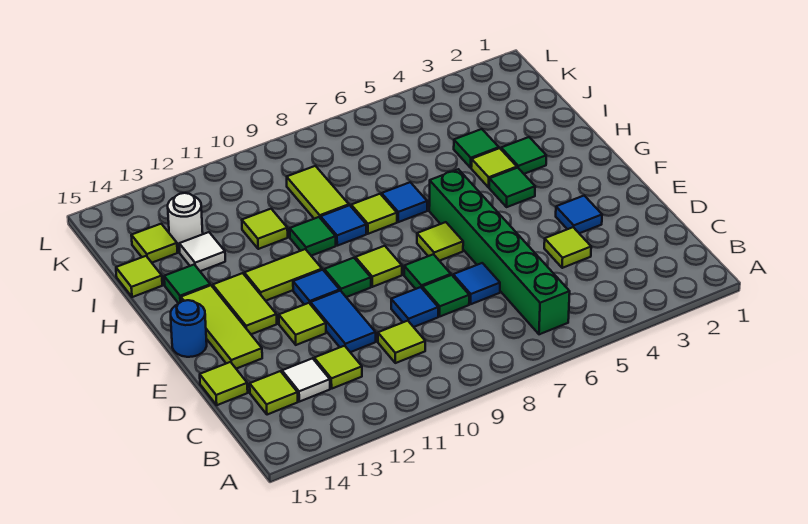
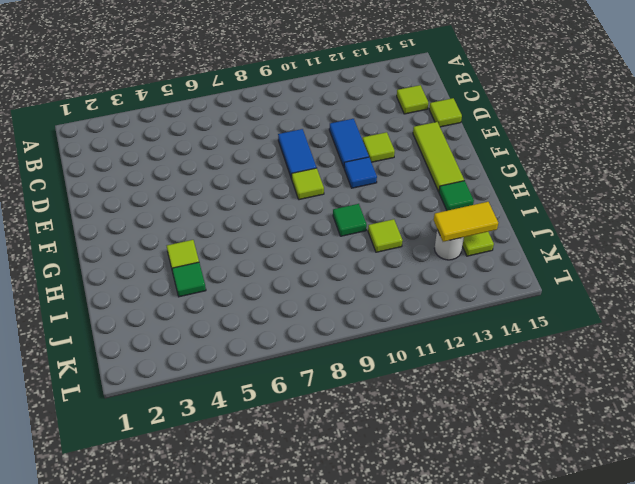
blue 1x2 tile [278,129,317,179] -> blue 1x1 tile [391,287,438,327]
yellow 1x2 tile [434,202,498,242] -> none
none -> green 1x6 brick [429,169,570,334]
none -> lime 1x1 tile [378,321,425,363]
none -> lime 1x1 tile [314,346,362,389]
none -> white 1x1 tile [282,358,330,402]

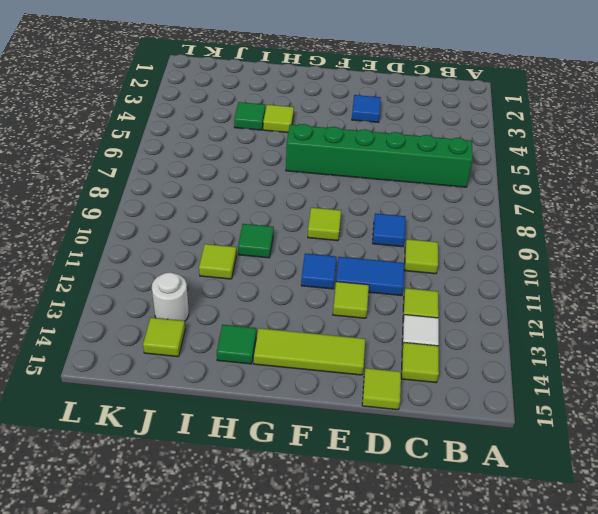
none -> lime 1x1 tile [544,227,591,268]
none -> blue 1x1 tile [453,263,500,304]
none -> green 1x1 tile [422,275,469,316]
none -> green 1x1 tile [404,254,451,289]

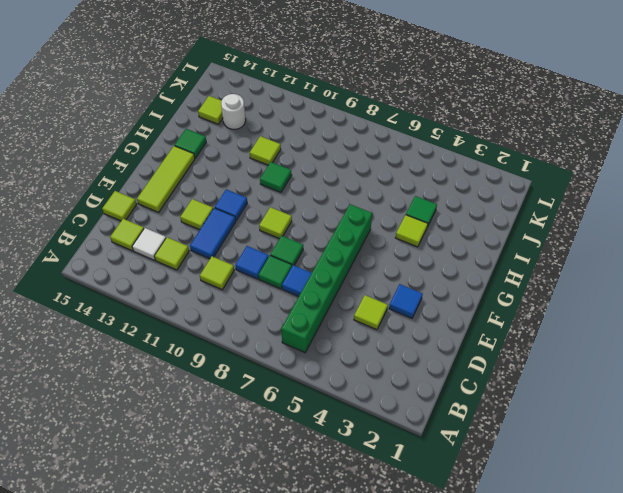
none -> lime 1x1 tile [417,222,463,261]
none -> green 1x1 tile [324,258,371,297]
none -> lime 1x2 tile [213,273,277,334]
none -> blue 1x1 round brick [171,300,207,357]

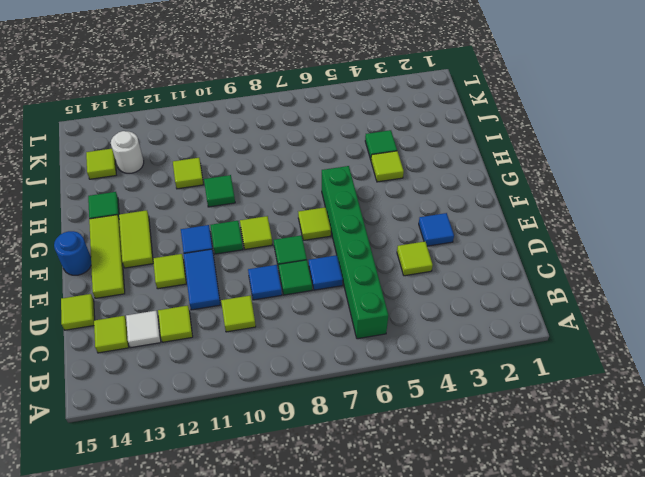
none -> green 1x1 tile [489,168,535,207]
none -> lime 1x2 tile [244,249,322,301]
none -> green 1x1 tile [501,137,546,174]
none -> blue 1x1 tile [382,182,427,222]

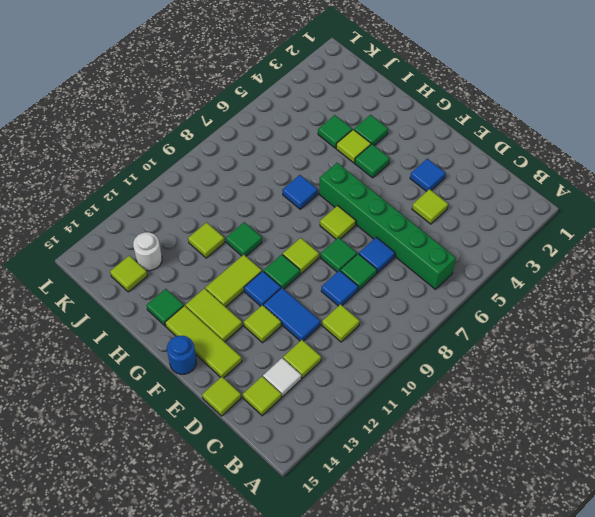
none -> lime 1x1 tile [351,194,397,234]
none -> blue 1x1 tile [321,205,366,246]
none -> lime 1x2 tile [287,166,349,219]
none -> white 1x1 tile [179,232,225,271]

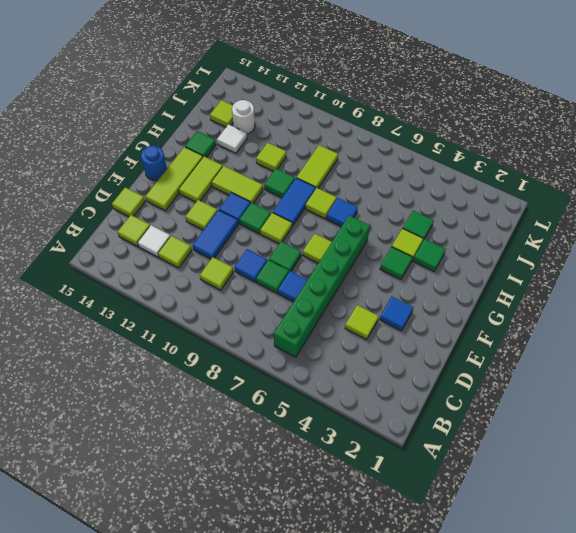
blue 1x2 tile [273,178,316,226] -> blue 1x1 tile [321,205,366,246]
none -> lime 1x1 tile [116,256,162,297]

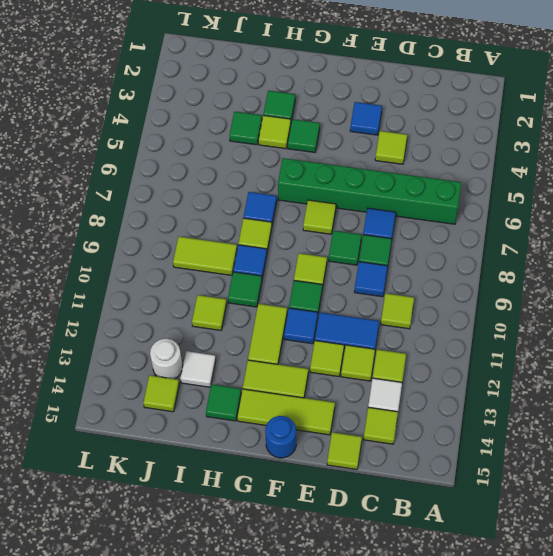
lime 1x1 tile [341,345,375,381] -> lime 1x1 tile moved to [116,256,162,297]

